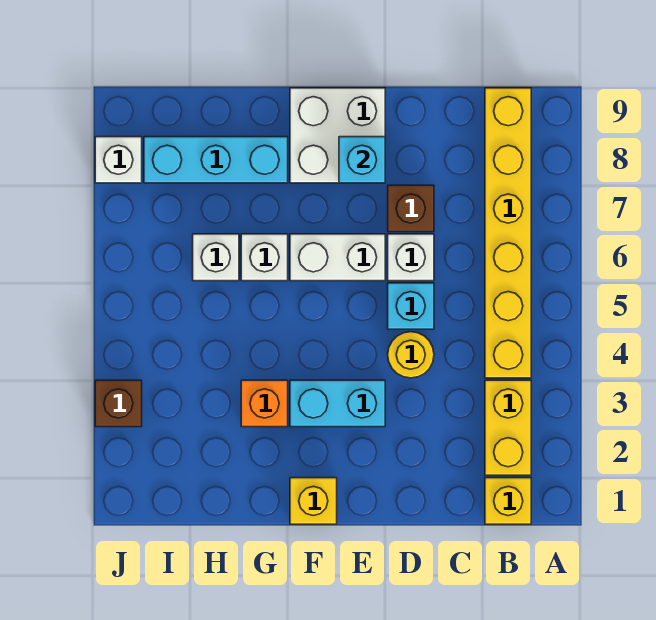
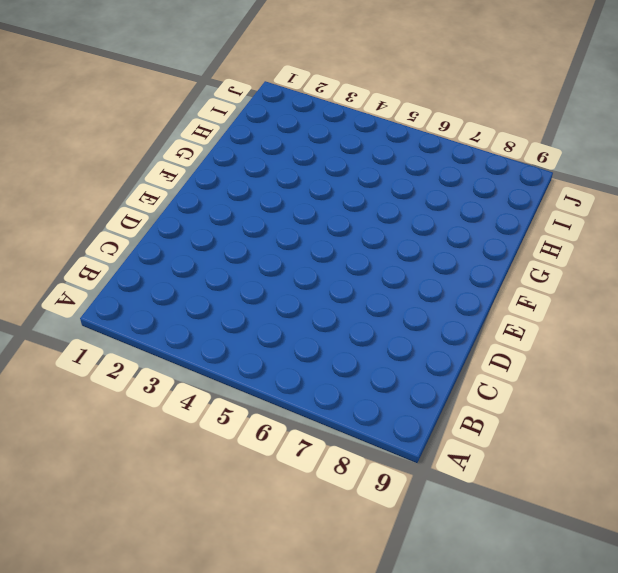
none -> yellow 1x1 brick [485,478,531,524]
none -> yellow 1x2 brick [485,380,531,475]
none -> yellow 1x6 brick [485,88,531,378]

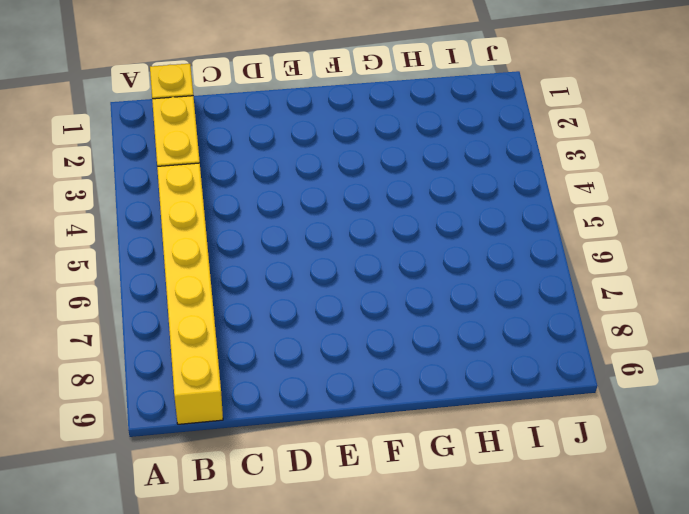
none -> yellow 1x1 round brick [388,332,434,378]
none -> cyan 1x1 brick [388,283,434,329]
none -> white 1x1 brick [388,234,434,281]

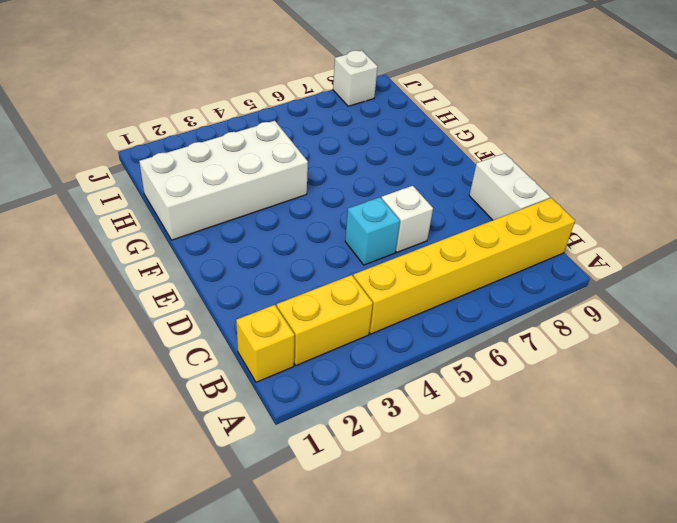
white 1x2 brick [469,153,550,220] -> white 1x2 brick moved to [290,234,385,281]
white 2x4 brick [139,121,308,240] -> orange 1x1 brick [241,380,288,427]
none -> yellow 1x1 round brick [388,332,434,378]
none -> brown 1x1 brick [388,185,434,232]
none -> cyan 1x2 brick [290,380,385,427]

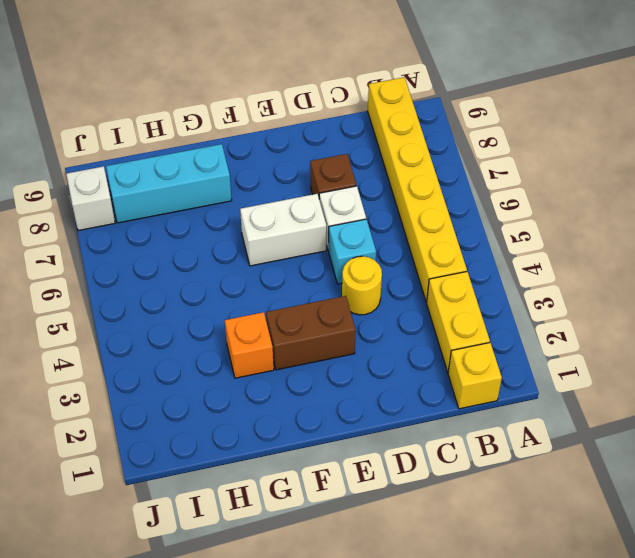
brown 1x2 brick [266,296,356,370] -> cyan 1x2 brick [290,380,385,427]
none -> white 2x2 brick [290,88,385,183]
none -> yellow 1x1 brick [290,478,337,524]
none -> white 1x1 brick [241,234,288,281]

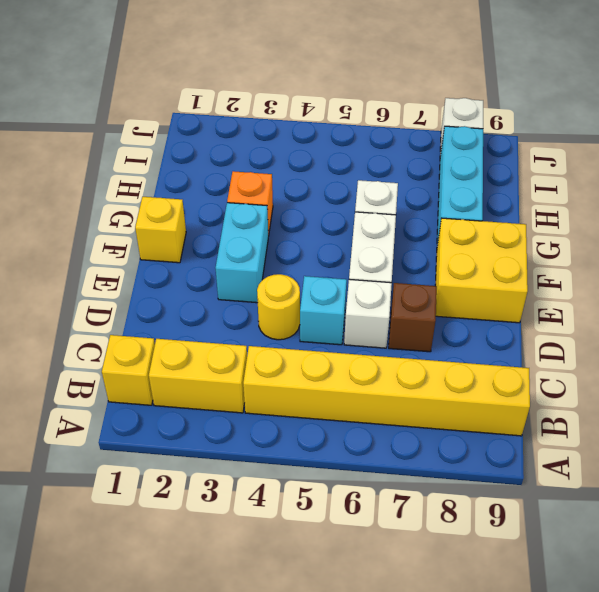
yellow 2x2 brick [435,218,528,323] -> white 2x2 brick [290,88,385,183]
none -> white 1x1 brick [193,234,239,281]
none -> brown 1x1 brick [95,380,142,427]
none -> cyan 1x1 brick [339,137,385,183]

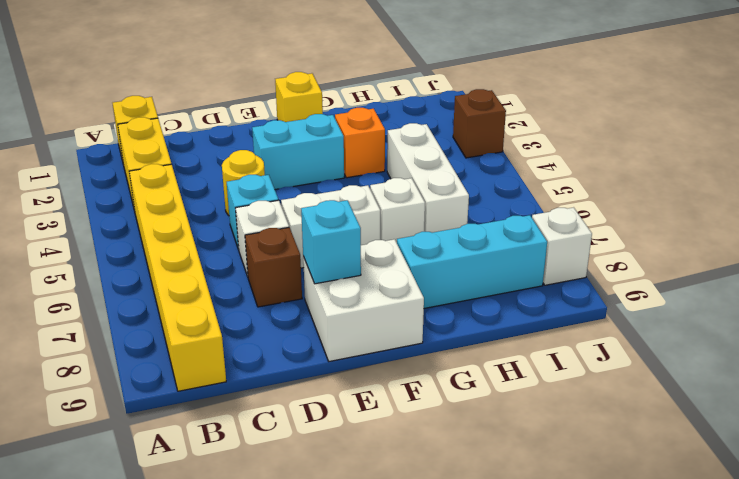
white 1x3 brick [387,123,469,233] -> white 1x1 brick [193,234,239,281]

